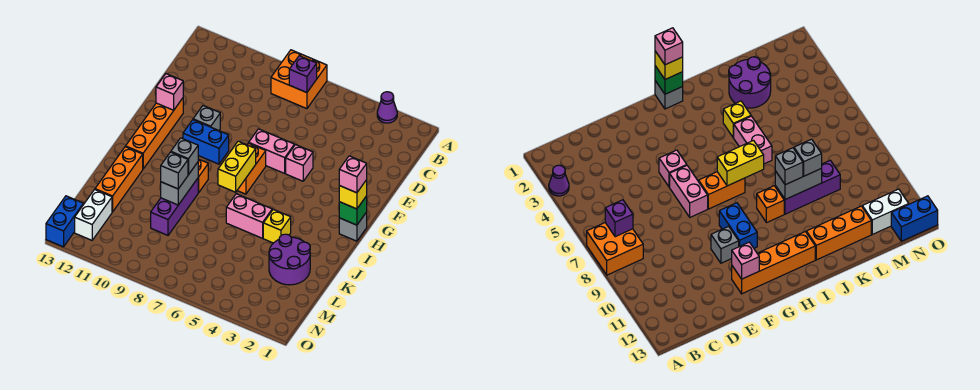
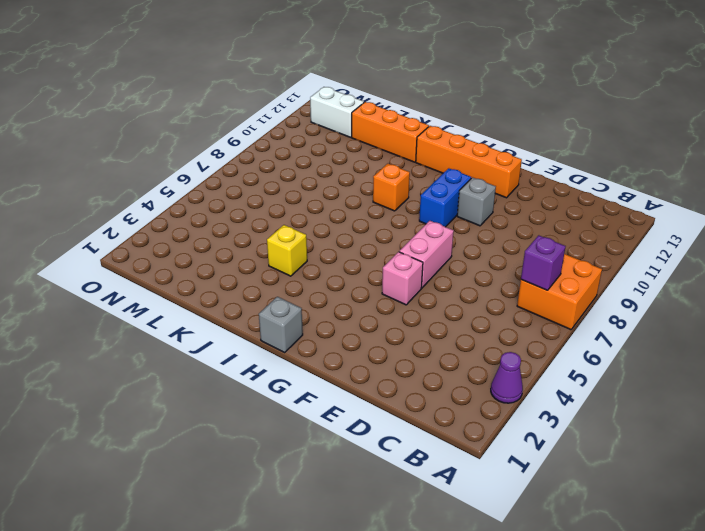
none -> orange 1x2 brick [237,143,266,194]
none -> pink 1x2 brick [226,194,272,238]
none -> purple 1x3 brick [151,178,199,235]

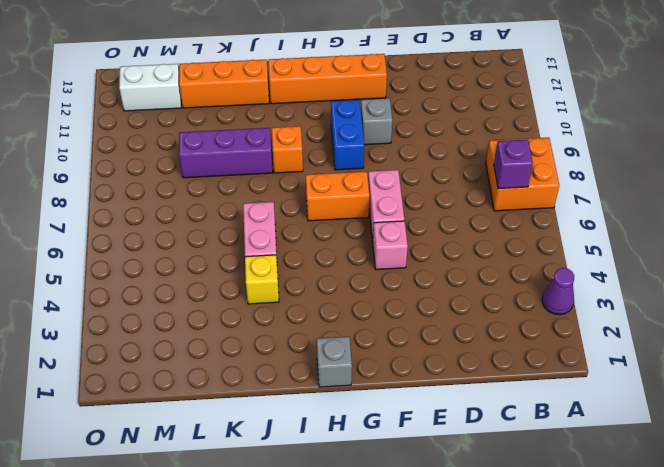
none -> purple 2x2 round brick [269,234,310,285]
none -> blue 1x2 brick [46,196,83,247]
none -> pink 1x1 brick [156,74,183,110]

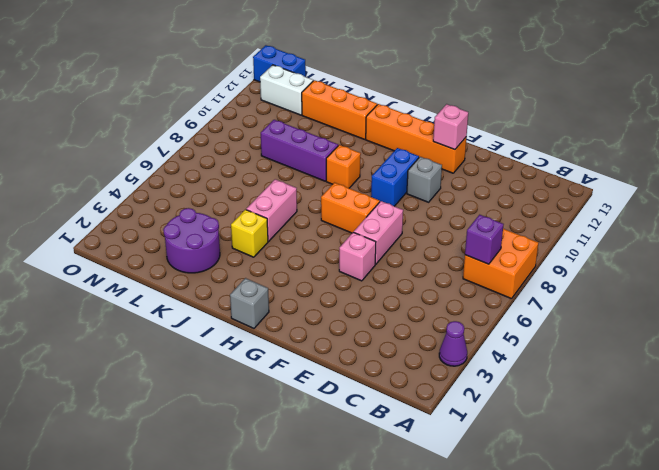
none -> green 1x1 brick [339,196,367,225]
none -> yellow 1x2 brick [218,141,256,192]
none -> grey 1x2 brick [161,162,198,205]

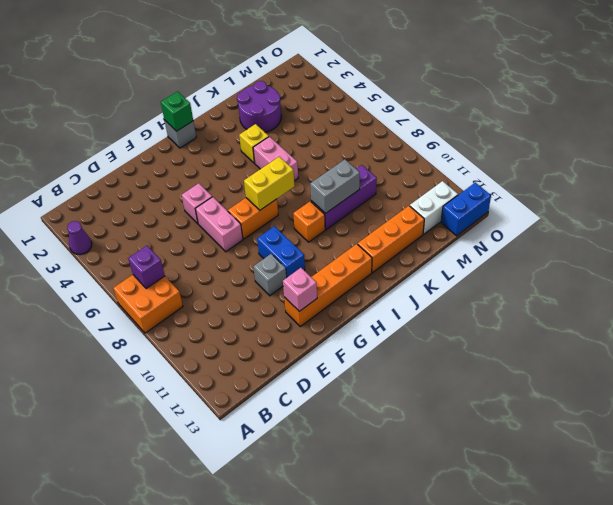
none -> yellow 1x1 brick [339,180,367,209]
none -> grey 1x1 brick [171,138,198,175]
none -> grey 1x1 brick [161,152,188,189]

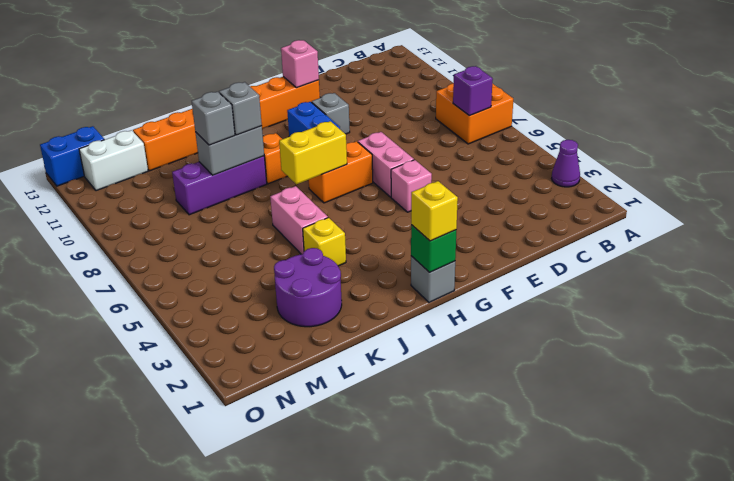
none -> pink 1x1 brick [339,156,367,193]

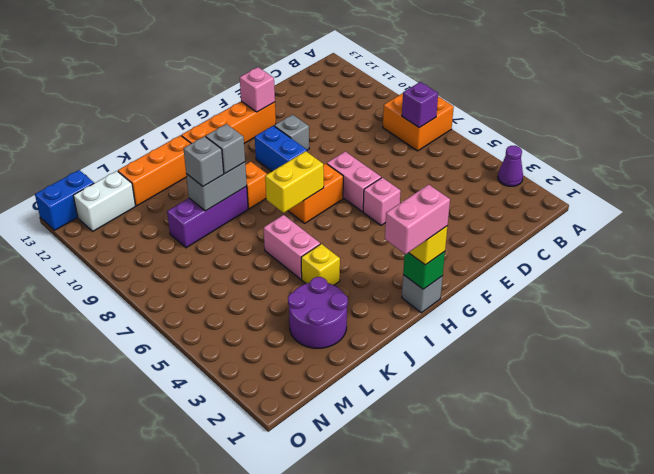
pink 1x2 brick [385,185,450,254] -> pink 1x1 brick [339,156,367,193]

